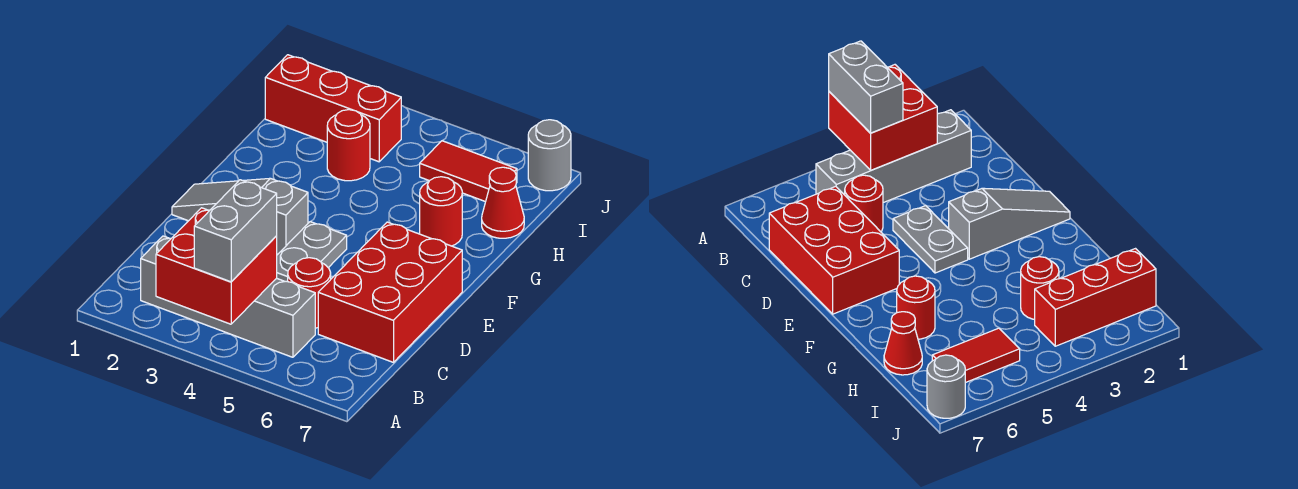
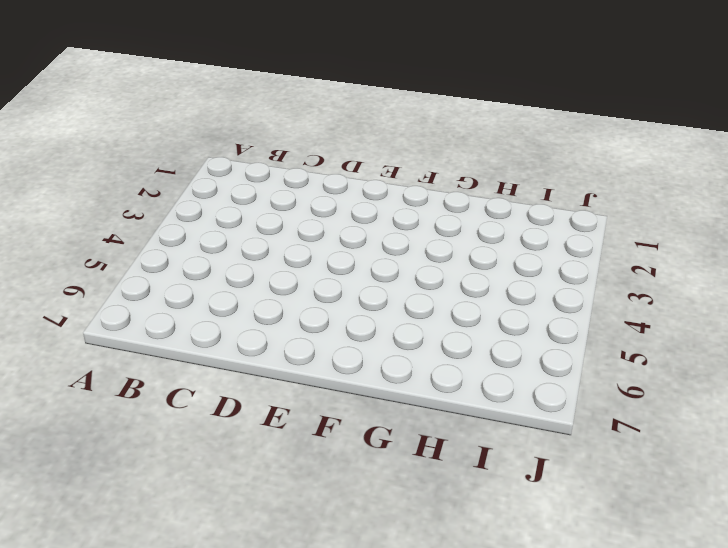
none -> grey 1x4 brick [141,236,315,357]
none -> red 1x1 round brick [288,258,331,328]
none -> red 2x3 brick [318,222,462,362]

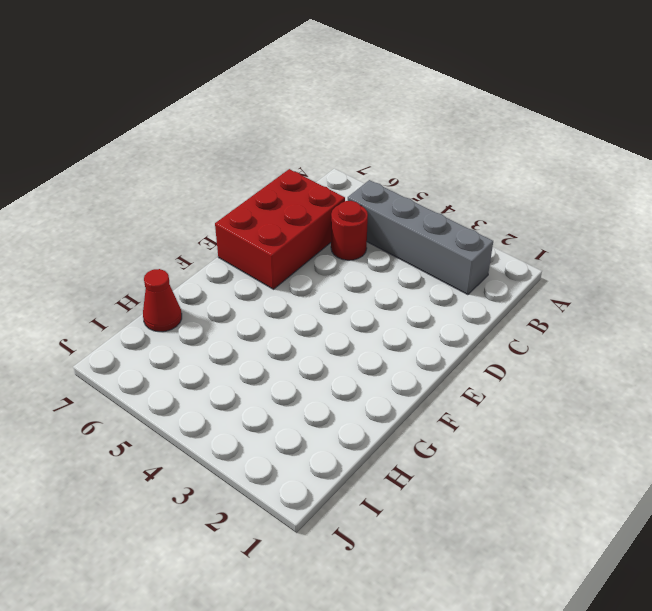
none -> grey 1x2 plate [277,222,347,282]
none -> grey 1x3 slope [172,178,308,254]
none -> red 1x1 round brick [420,177,462,246]

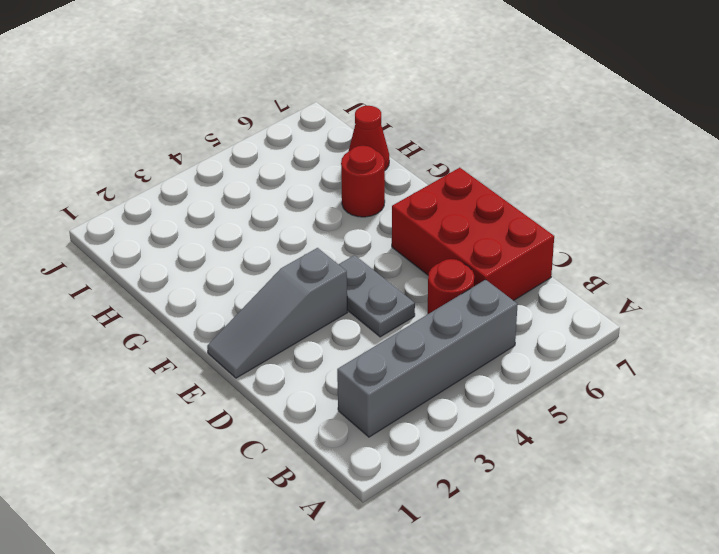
none -> red 1x1 round brick [327,110,370,181]
none -> red 1x3 brick [265,55,401,162]
none -> red 1x2 tile [420,141,517,202]

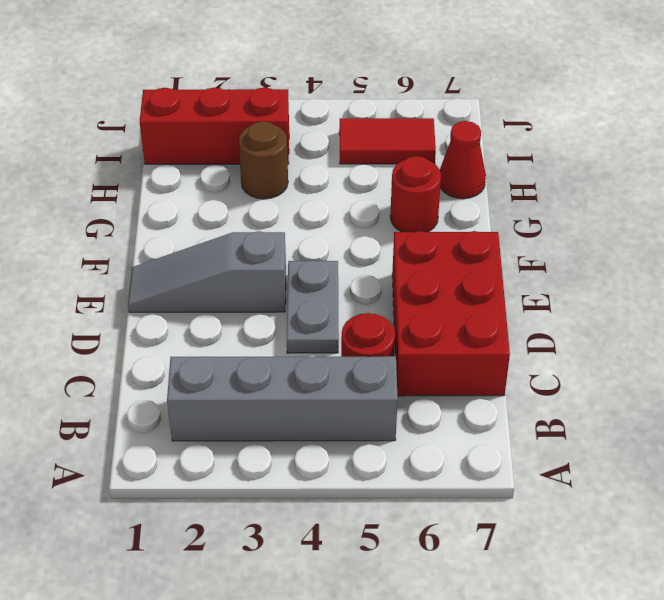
brown 1x1 round brick [239,121,288,199] -> red 1x1 round brick [327,110,370,181]
none -> grey 1x1 round brick [528,120,571,191]
none -> red 2x2 brick [156,208,277,324]
none -> grey 1x2 brick [194,180,277,282]

